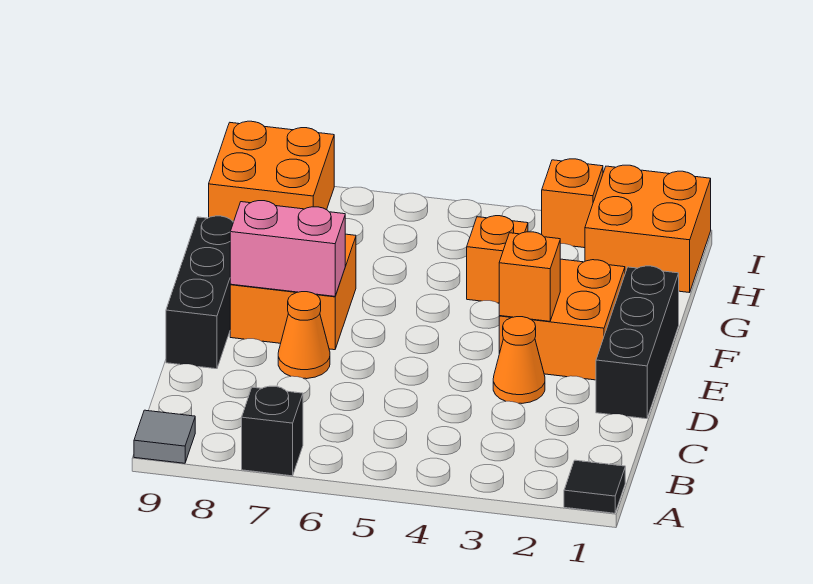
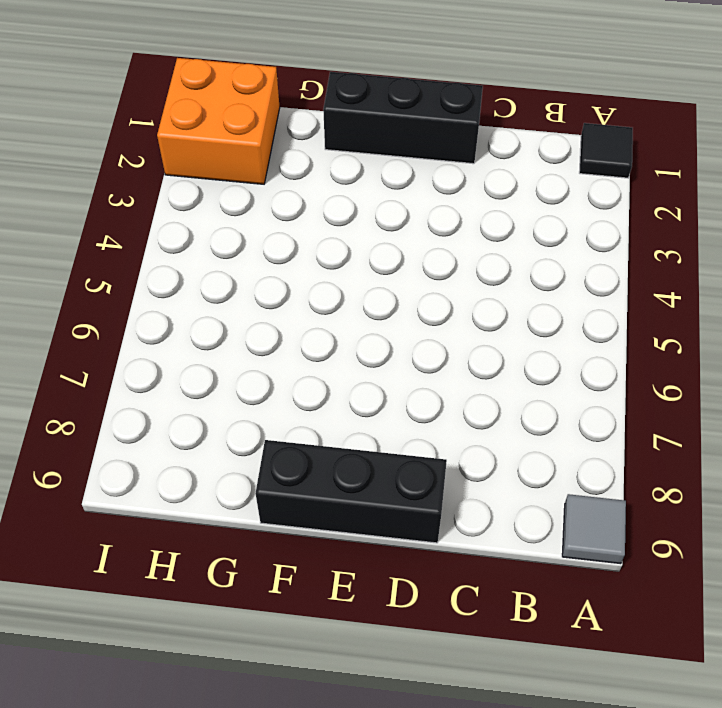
none -> black 1x1 brick [242,386,303,476]
none -> orange 1x1 cone [493,317,545,403]
none -> orange 1x1 cone [278,292,330,379]

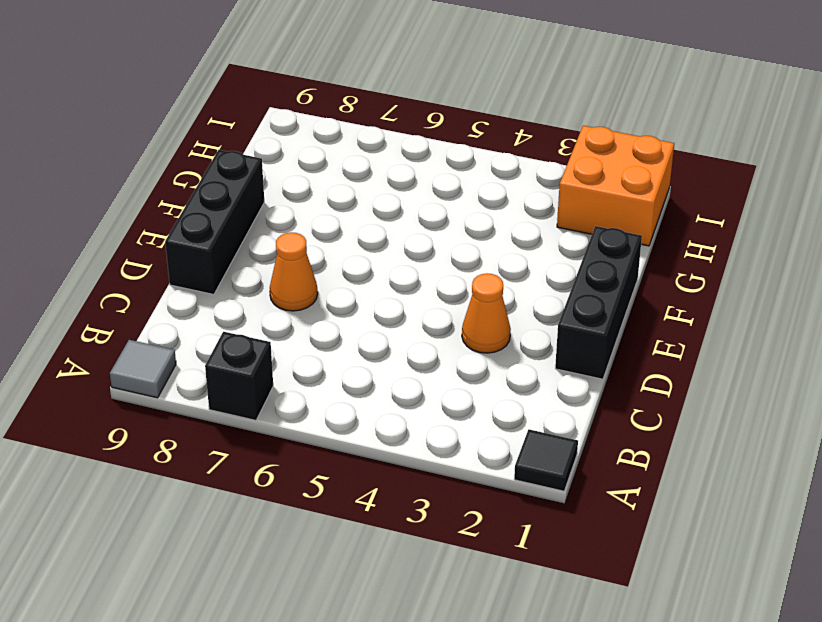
none -> orange 2x2 brick [499,259,625,380]
none -> orange 2x2 brick [230,234,356,350]
none -> orange 1x1 brick [467,216,528,303]

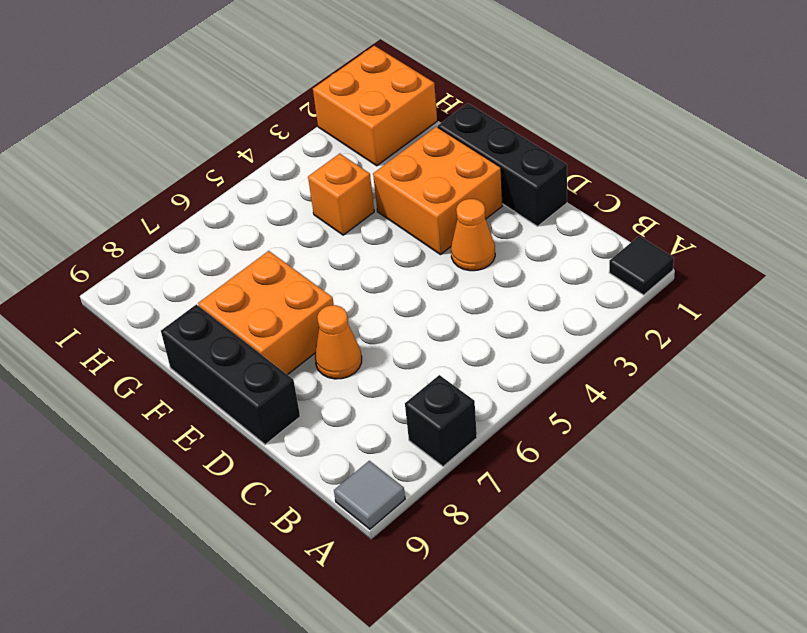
none -> orange 2x2 brick [209,121,334,221]
none -> orange 1x1 brick [542,159,603,248]
none -> orange 1x1 brick [499,232,560,321]

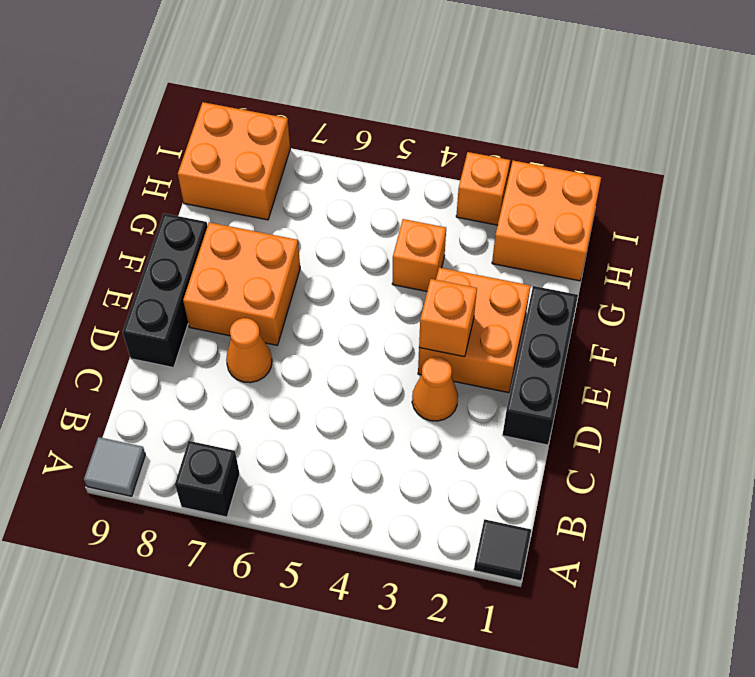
none -> pink 1x2 brick [230,201,345,296]

